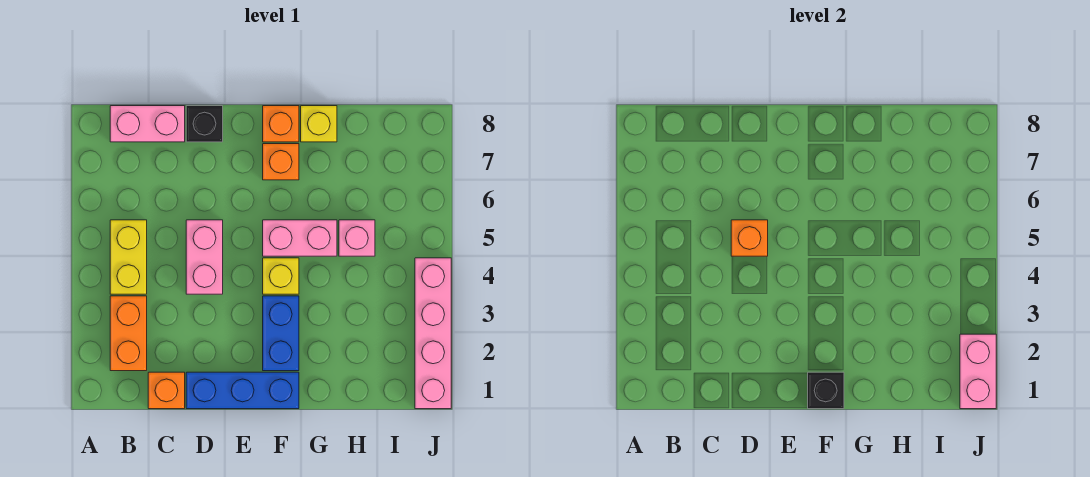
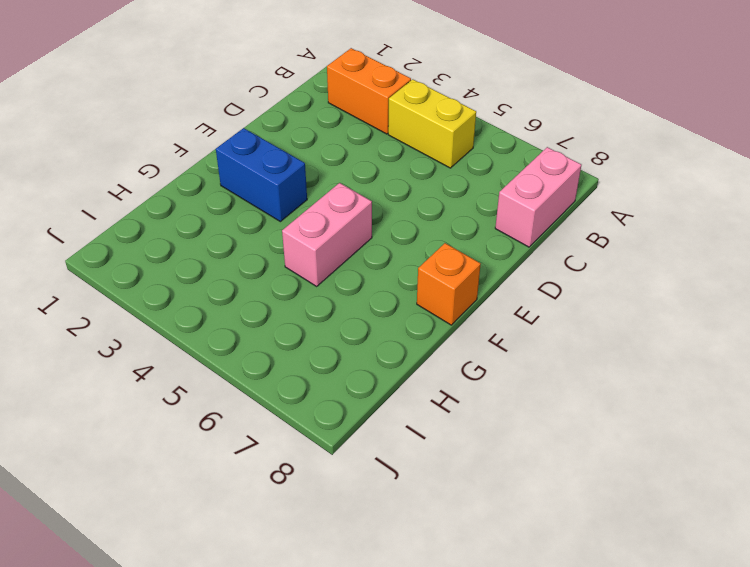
none -> orange 1x1 brick [148,372,185,409]
none -> blue 1x3 brick [186,372,299,409]
none -> pink 1x2 brick [186,220,223,294]

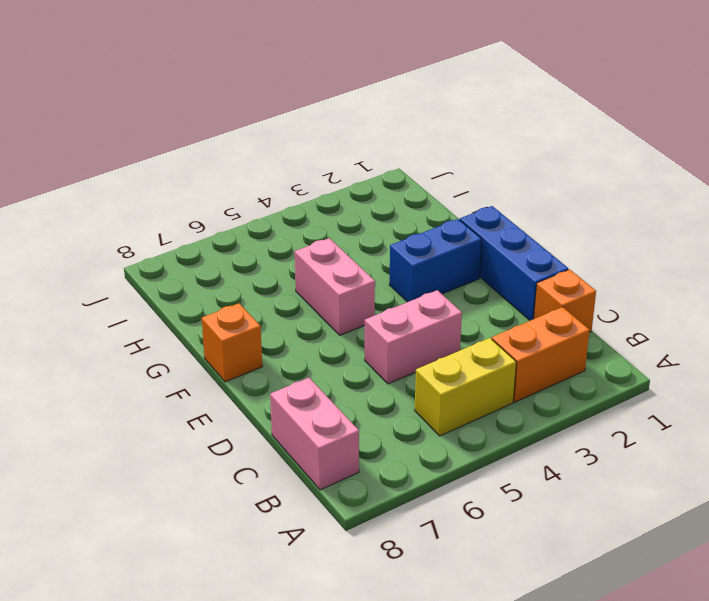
none -> black 1x1 brick [186,106,223,142]
none -> yellow 1x1 brick [263,258,299,294]
none -> orange 1x1 brick [263,144,299,180]

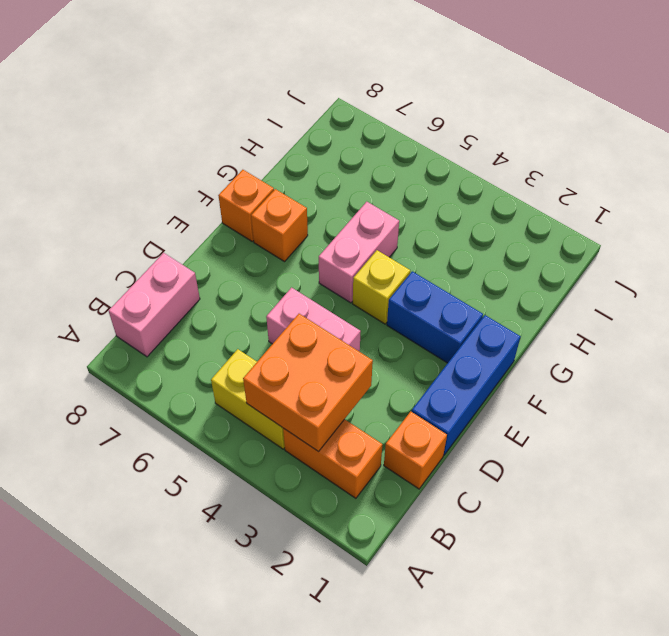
orange 2x2 brick [243,314,373,451] -> none
none -> black 1x1 brick [186,106,223,142]
none -> yellow 1x1 brick [301,106,337,142]
none -> pink 1x1 brick [339,220,375,256]

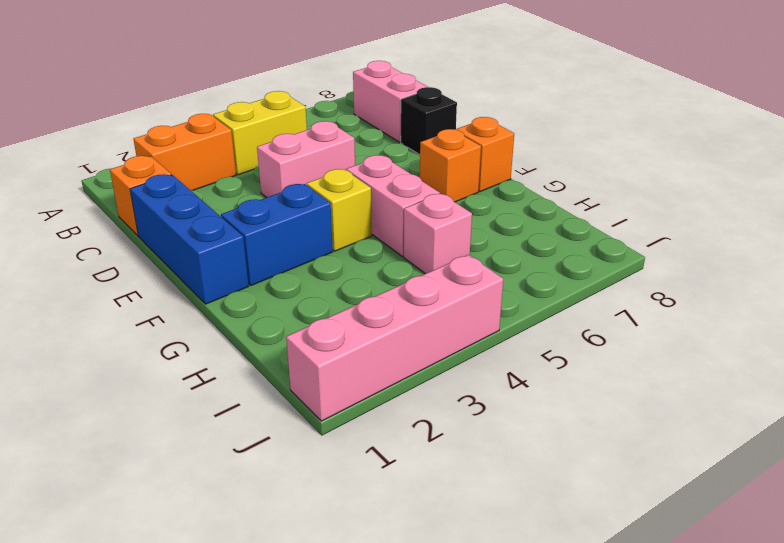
none -> yellow 1x1 brick [301,106,337,142]
none -> orange 1x1 brick [731,220,768,256]
none -> black 1x1 brick [808,372,844,409]

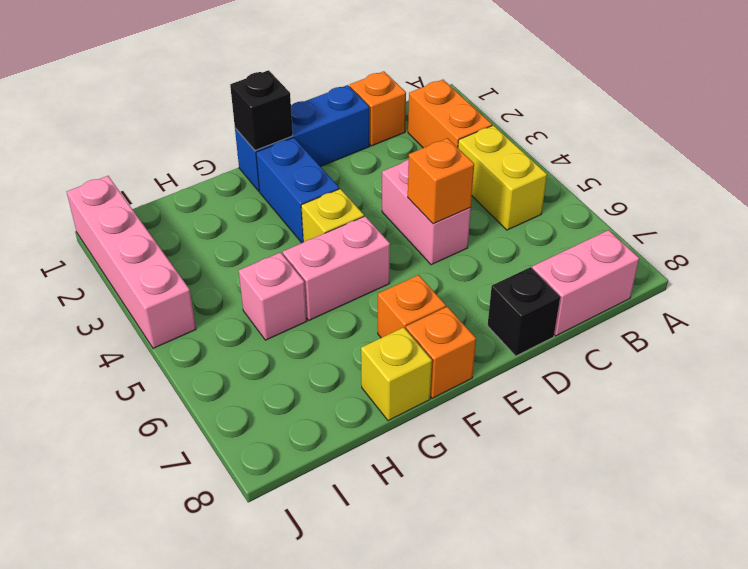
none -> pink 1x2 brick [960,334,996,409]

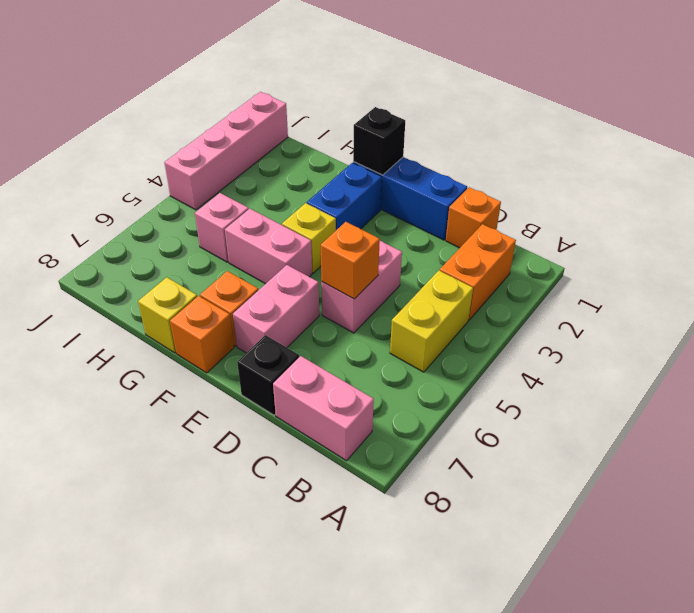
pink 1x2 brick [233,265,319,353] -> pink 1x2 brick moved to [960,334,996,409]

